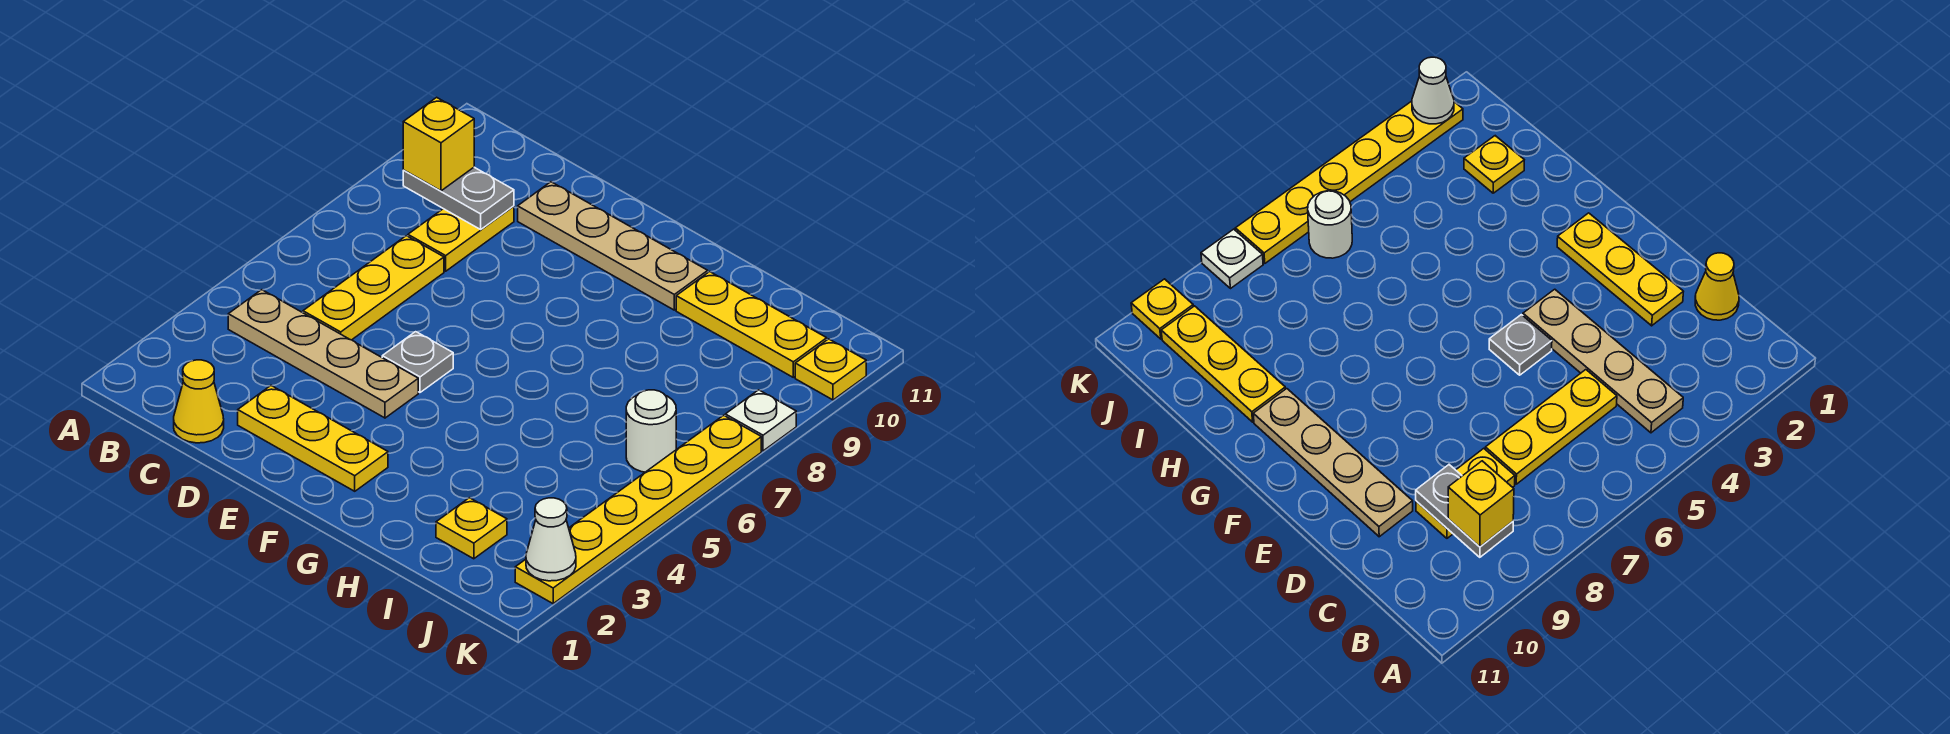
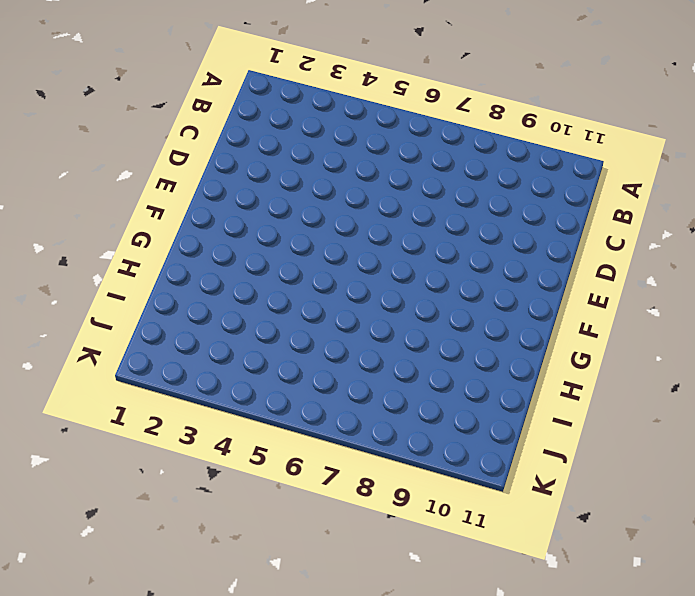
none -> tan 1x4 plate [228,290,418,418]
none -> yellow 1x1 cone [174,360,224,443]
none -> yellow 1x3 plate [303,236,444,340]

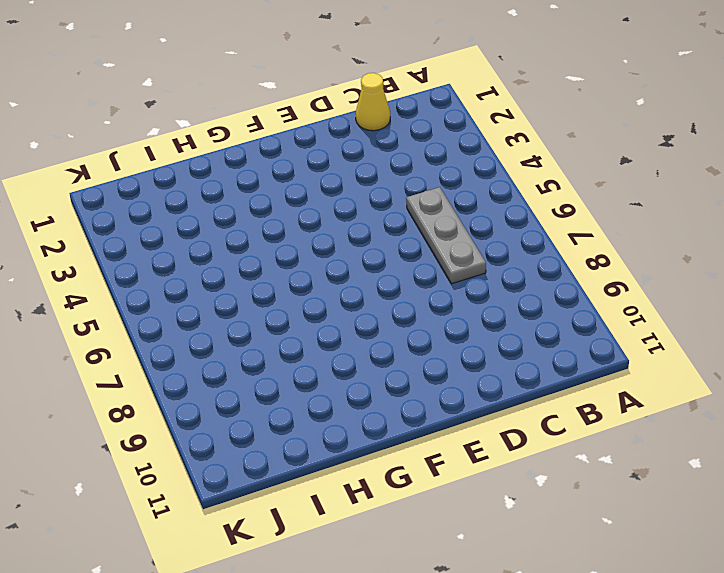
grey 1x3 plate [406,187,486,284] -> yellow 1x3 plate [303,236,444,340]
none -> tan 1x4 plate [228,290,418,418]
none -> yellow 1x2 plate [408,206,514,271]
none -> yellow 1x3 plate [238,386,388,491]

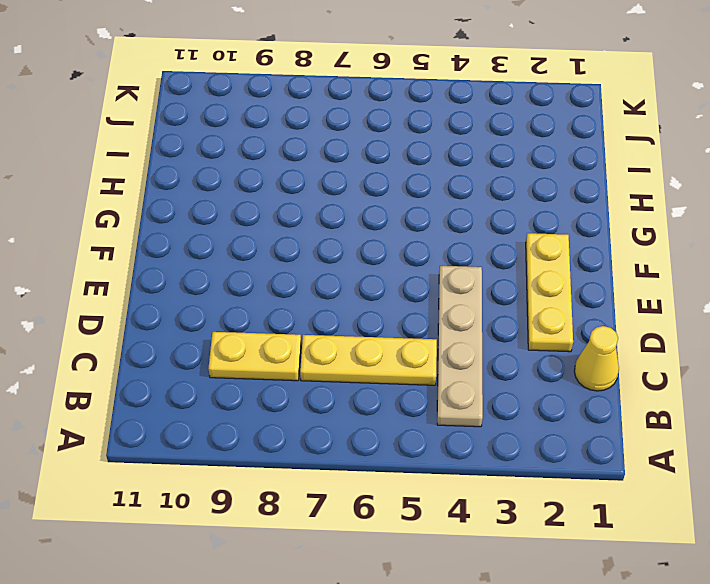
none -> tan 1x4 plate [518,182,708,310]
none -> grey 1x1 plate [382,332,453,392]
none -> yellow 1x3 plate [676,272,827,377]

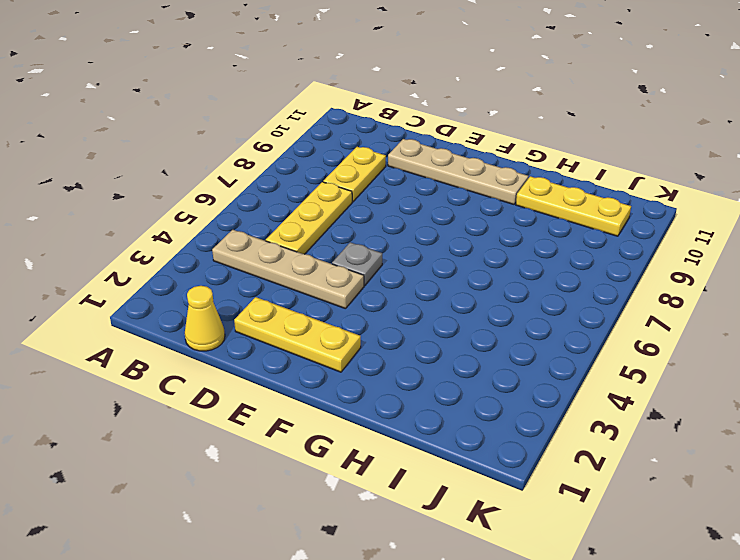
none -> yellow 1x1 plate [436,498,507,559]
none -> white 1x1 round brick [626,390,676,472]
none -> yellow 1x6 plate [515,415,761,604]

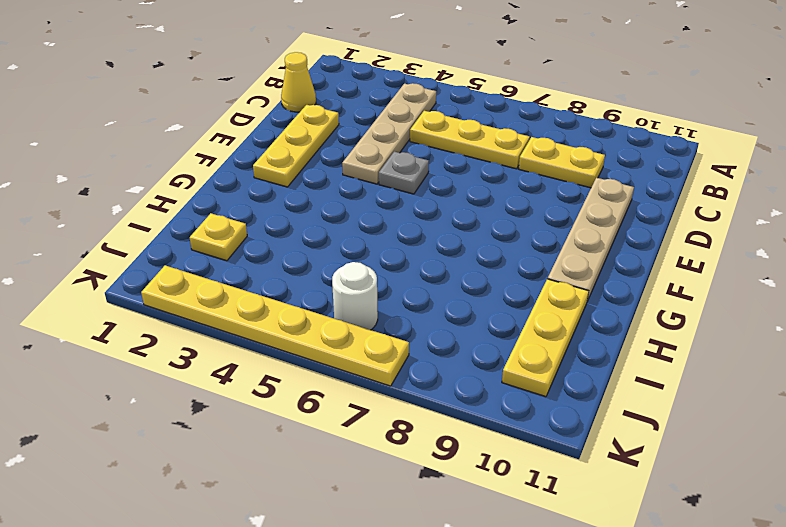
none -> white 1x1 plate [725,390,796,451]
none -> yellow 1x1 plate [795,339,866,400]
none -> grey 1x2 plate [403,167,514,229]

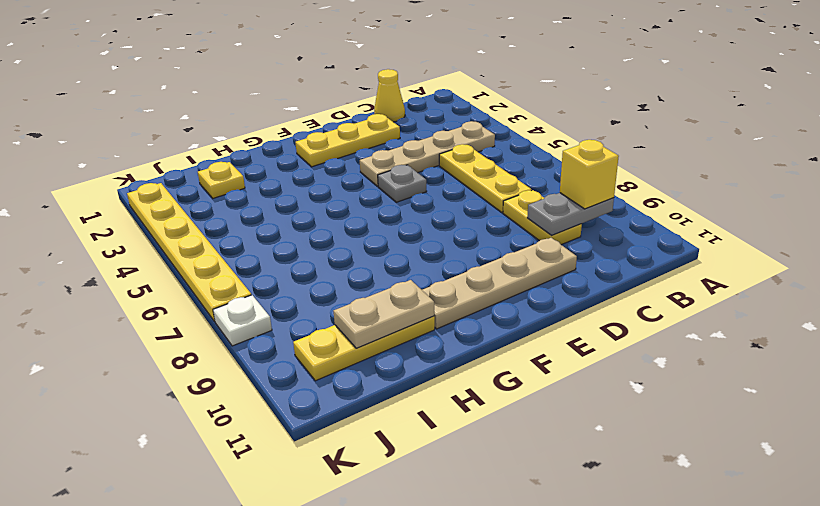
tan 1x2 plate [333,280,435,348] -> none
none -> white 1x1 round brick [626,390,676,472]
none -> yellow 1x1 plate [795,339,866,400]
none -> white 1x1 cone [526,498,576,581]

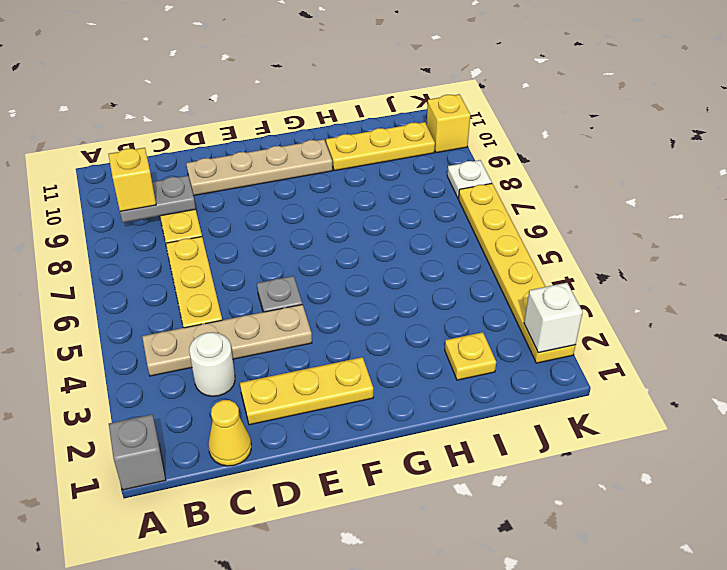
grey 1x1 brick [109,415,166,490] -> none
white 1x1 round brick [189,332,235,396] -> white 1x1 round brick moved to [626,390,676,472]
white 1x1 brick [524,283,583,353] -> white 1x1 cone [526,498,576,581]
yellow 1x1 brick [427,94,470,153] -> yellow 1x1 plate [795,339,866,400]

